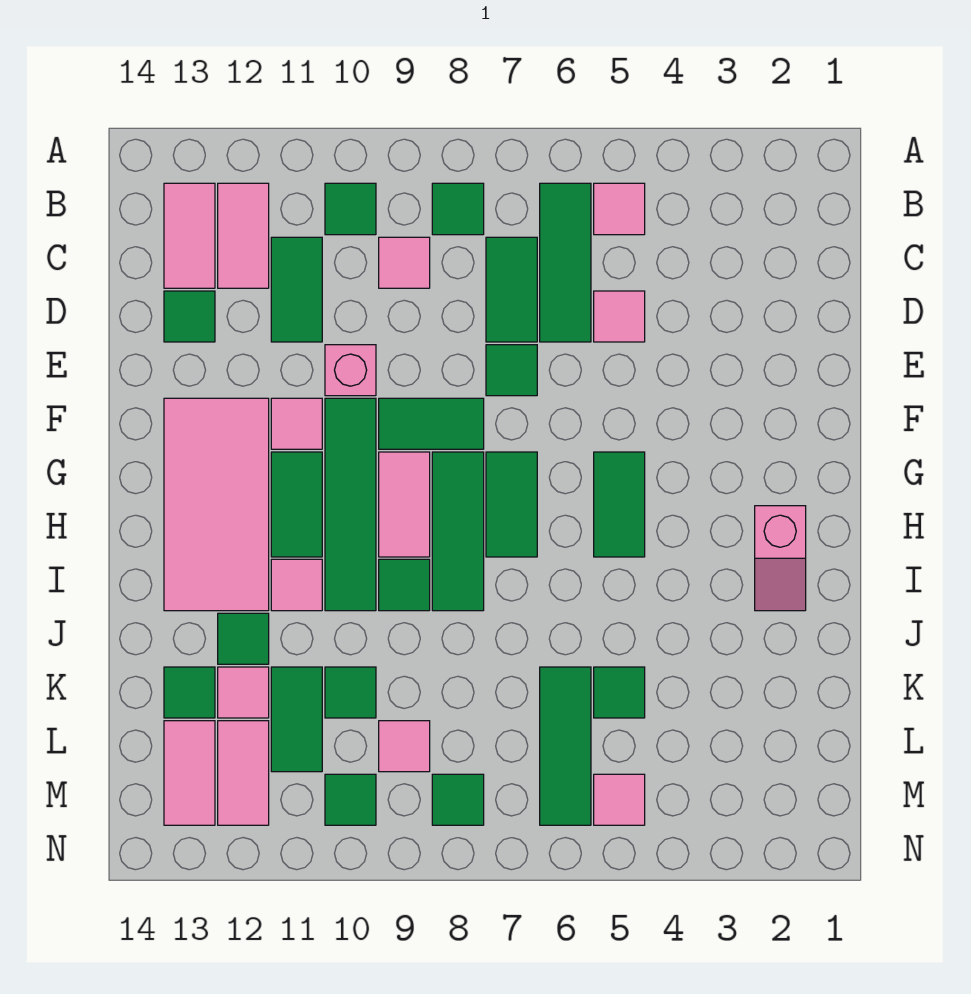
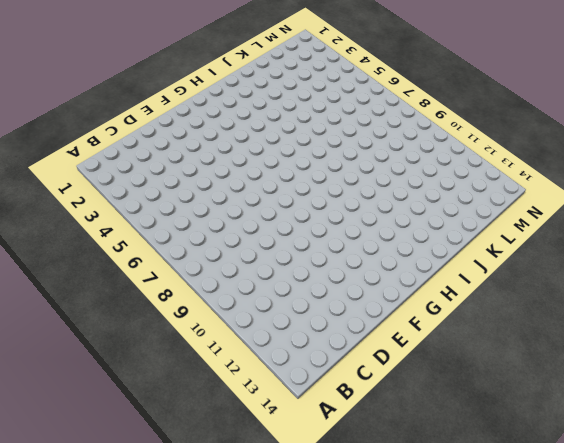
none -> pink 1x1 tile [594,183,645,235]
none -> green 1x3 tile [540,183,591,342]
none -> green 1x1 tile [432,183,484,235]
none -> green 1x1 tile [325,183,376,235]

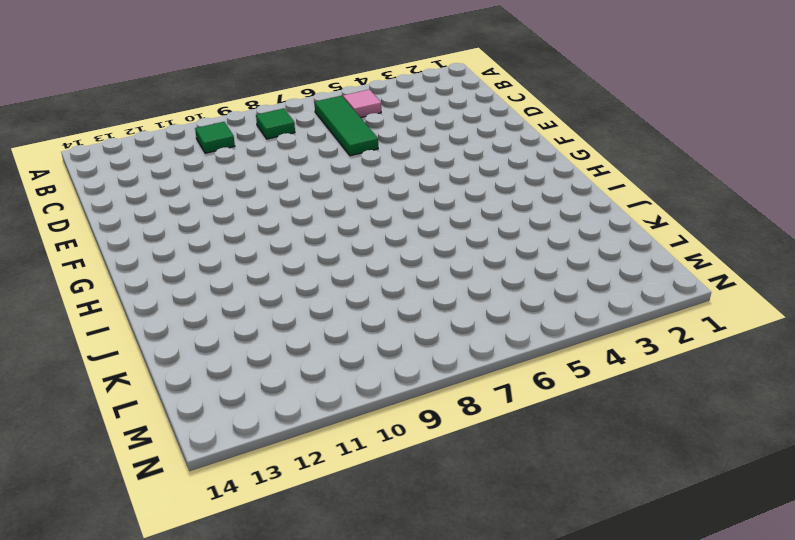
none -> pink 1x2 tile [218,183,269,288]
none -> pink 1x2 tile [164,183,215,288]
none -> green 1x2 tile [486,237,537,342]
none -> pink 1x1 tile [379,237,430,288]

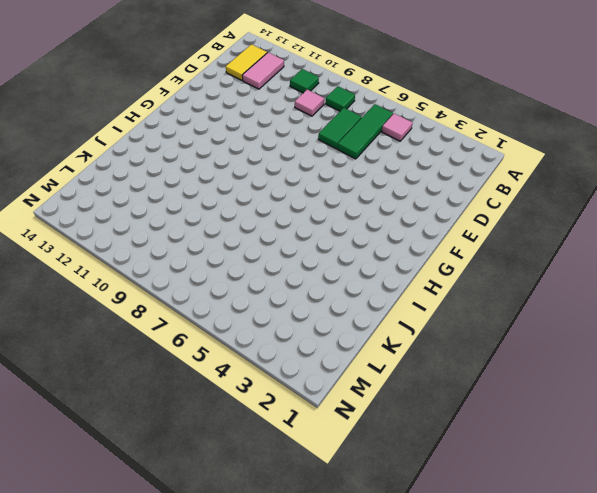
yellow 1x2 tile [226,44,267,80] -> pink 1x2 tile [164,183,215,288]
none -> green 1x2 tile [271,237,322,342]
none -> pink 1x1 tile [594,291,645,342]
none -> green 1x1 tile [164,291,215,342]
none -> green 1x1 tile [486,345,537,396]

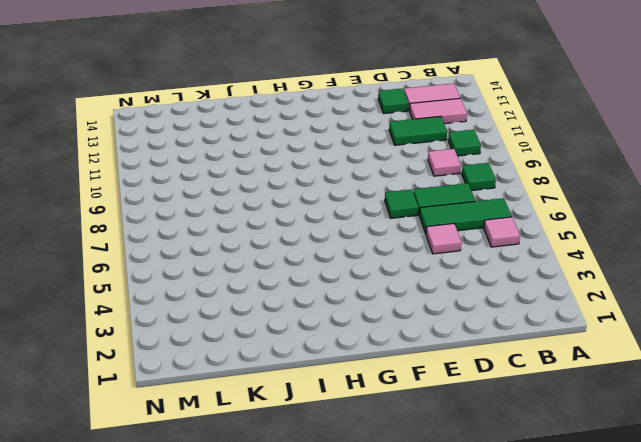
none -> pink 1x1 brick [325,345,376,396]
none -> green 1x2 tile [379,398,484,449]
none -> green 1x4 tile [325,398,376,611]
none -> pink 1x1 tile [271,398,322,449]

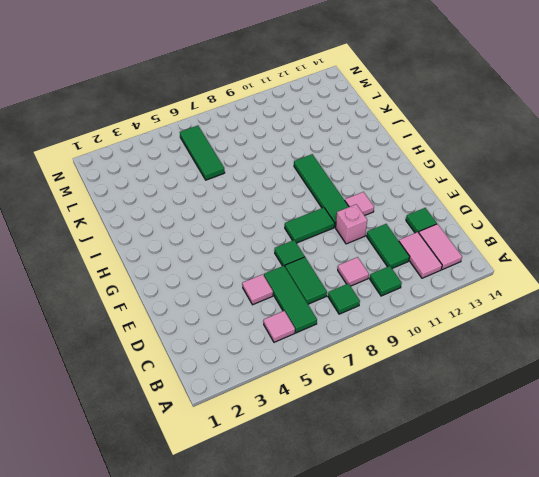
none -> pink 2x4 tile [164,398,269,611]
none -> green 1x2 tile [594,452,645,557]
none -> green 1x2 tile [486,452,537,557]
none -> green 1x3 tile [432,452,484,611]

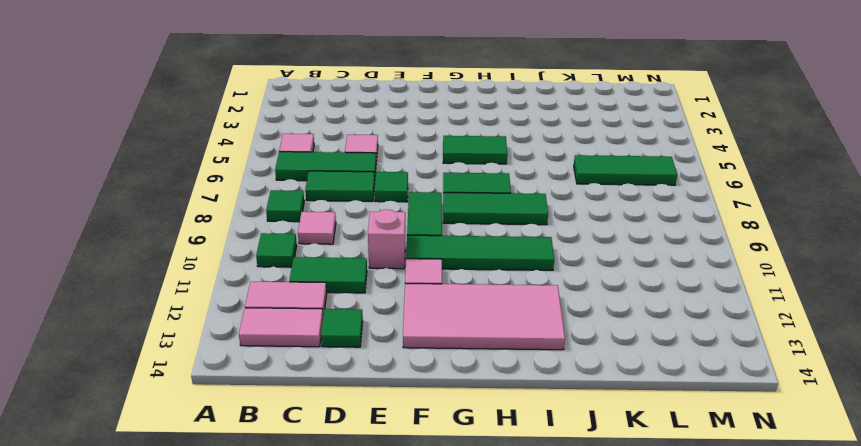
none -> pink 1x2 tile [379,452,430,557]
none -> green 1x2 tile [271,452,322,557]
none -> pink 1x2 slope [755,506,806,611]
none -> green 1x1 tile [379,559,430,611]

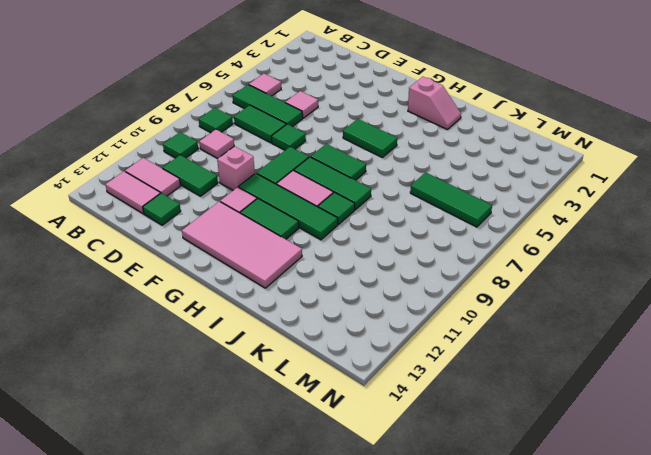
none -> pink 1x1 tile [271,559,322,611]
none -> green 1x1 tile [218,613,269,664]
none -> green 1x1 tile [594,667,645,718]
none -> green 1x1 tile [325,667,376,718]

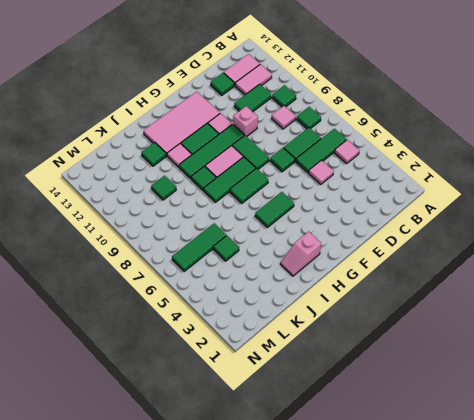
none -> green 1x2 tile [271,667,322,772]
none -> pink 1x1 tile [218,667,269,718]
none -> green 1x1 tile [164,667,215,718]
none -> pink 1x1 tile [379,721,430,772]

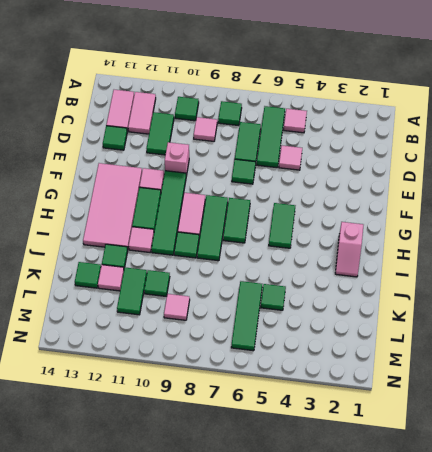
none -> green 1x2 tile [379,398,484,449]
none -> pink 1x2 tile [218,721,269,825]
none -> pink 1x2 tile [164,721,215,825]
none -> pink 1x1 tile [594,774,645,825]

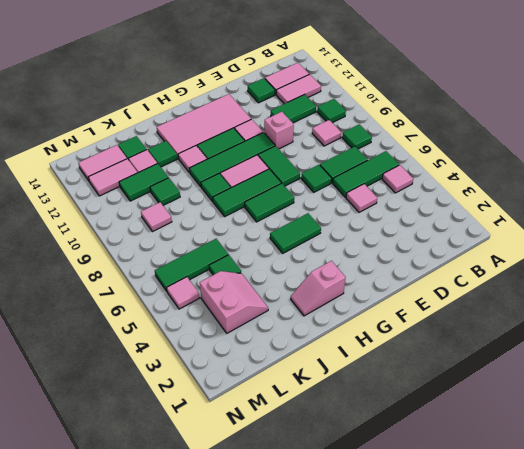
pink 2x2 slope [200,271,268,333] -> none
none -> green 1x1 tile [432,774,484,825]
none -> green 1x1 tile [325,774,376,825]

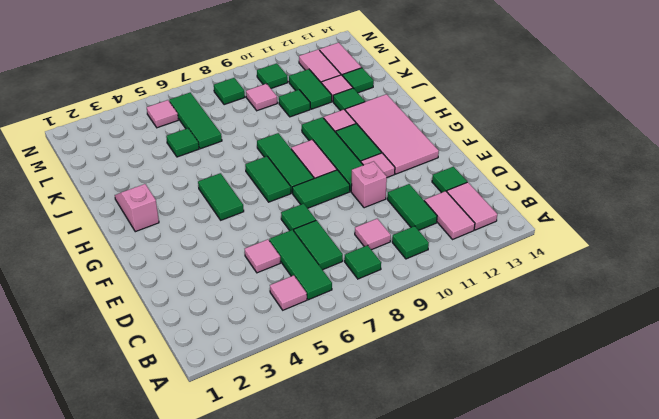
none -> green 1x1 tile [379,559,430,611]

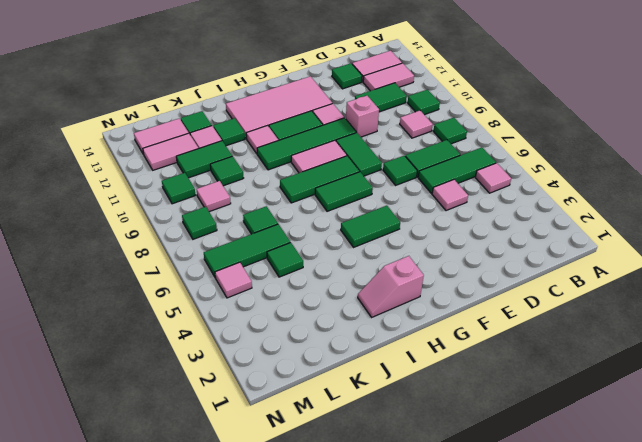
green 1x1 tile [243,206,278,234] -> green 1x1 tile moved to [379,559,430,611]

